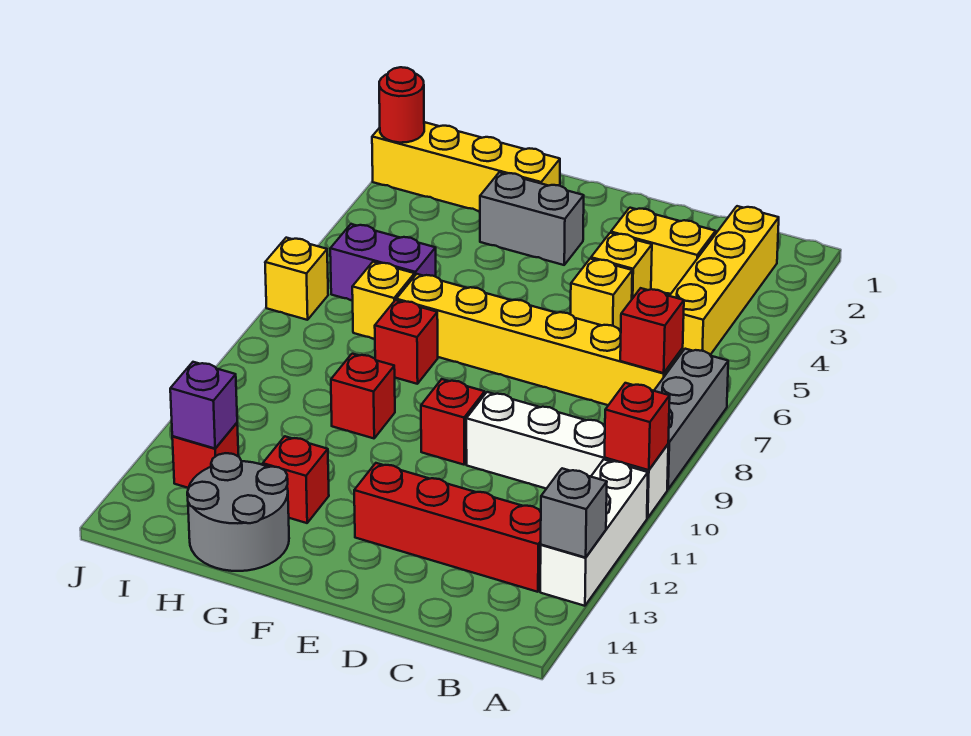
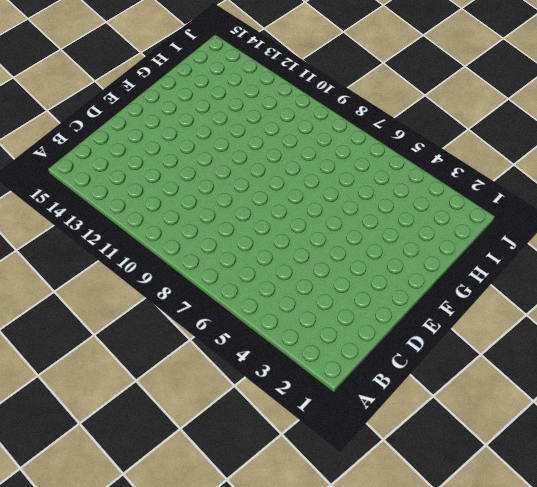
none -> grey 1x3 brick [654,349,728,489]
none -> white 1x4 brick [466,392,668,518]
none -> white 1x3 brick [540,459,648,606]

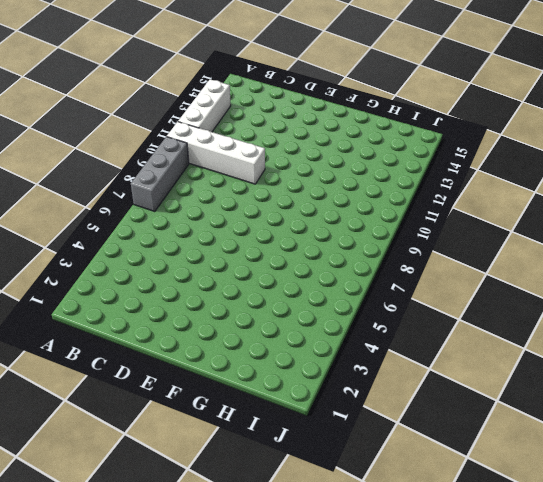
none -> yellow 1x4 brick [670,206,779,355]
none -> yellow 1x6 brick [396,274,683,405]
none -> red 1x4 brick [354,463,541,592]

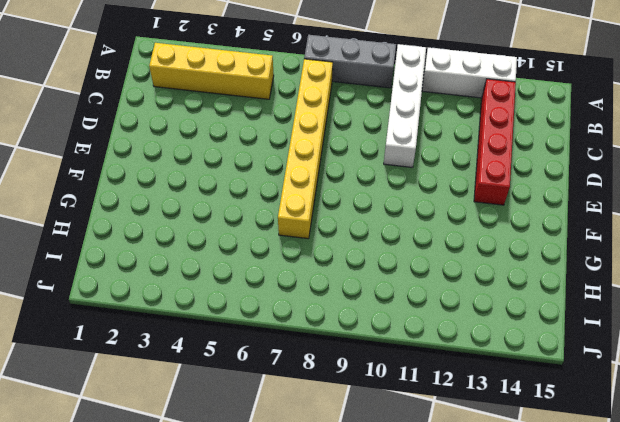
none -> yellow 1x2 brick [611,208,716,294]
none -> yellow 1x1 brick [591,233,652,299]
none -> yellow 1x1 brick [571,259,632,331]

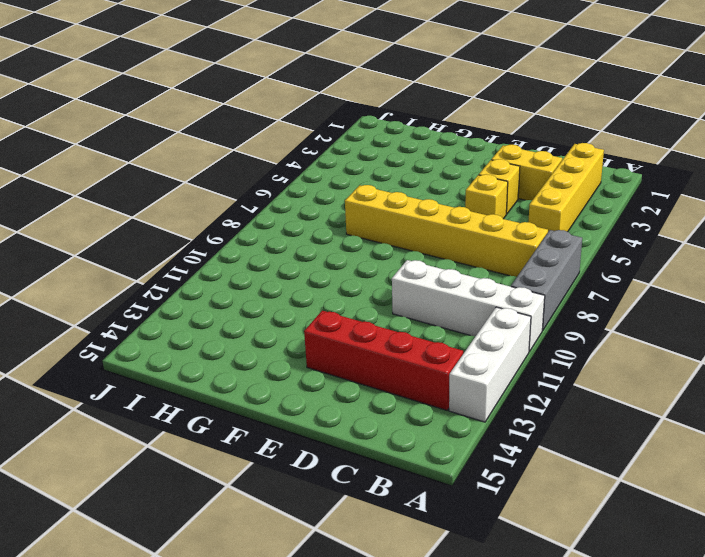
none -> red 1x1 brick [421,379,485,465]
none -> grey 1x2 brick [480,172,584,265]
none -> yellow 1x4 brick [372,122,560,211]

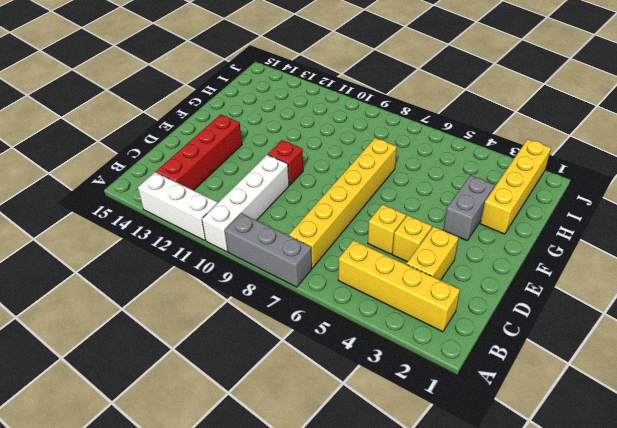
none -> red 1x1 brick [375,300,438,384]
none -> red 1x1 brick [331,354,395,438]
none -> red 1x1 brick [263,436,329,523]

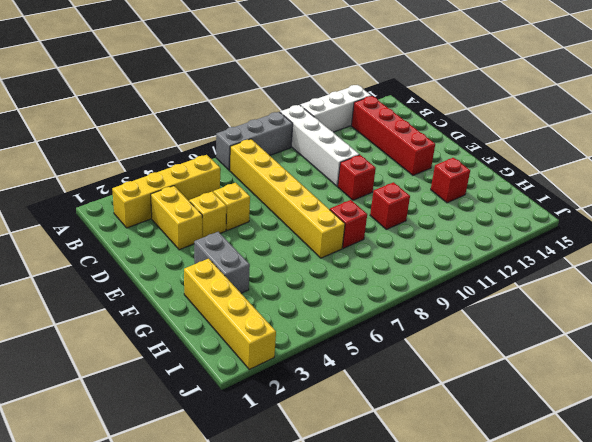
none -> grey 2x2 round brick [187,453,289,571]
none -> purple 1x2 brick [330,224,436,301]
none -> yellow 1x1 brick [352,262,415,339]

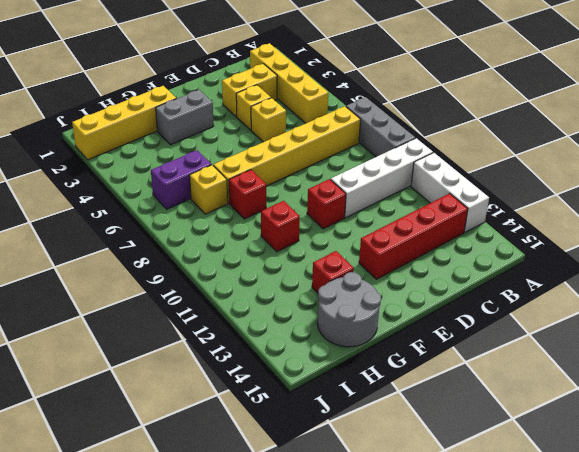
none -> red 1x1 brick [172,423,239,488]
none -> yellow 1x1 brick [265,238,328,320]
none -> red 1x1 brick [605,383,670,470]

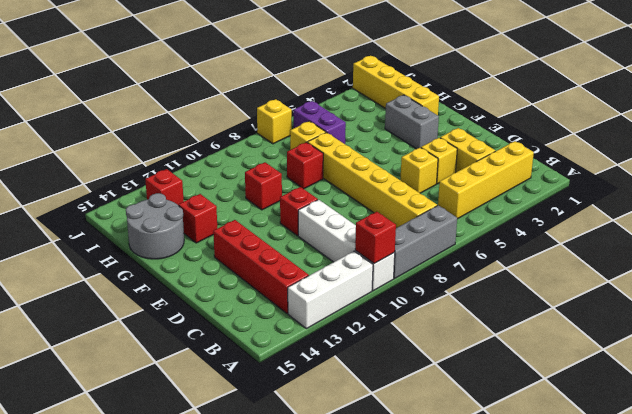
none -> grey 1x1 brick [541,468,607,558]
none -> red 1x1 brick [620,288,684,373]
none -> purple 1x1 brick [170,362,237,448]

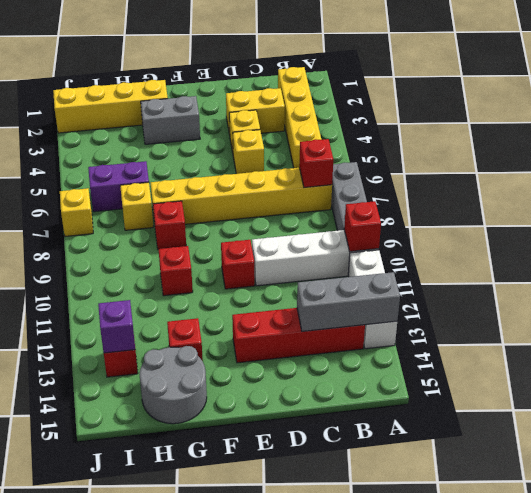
grey 1x3 brick [297,272,400,331] -> grey 1x1 brick [541,468,607,558]
none -> red 1x1 round brick [379,67,424,143]

